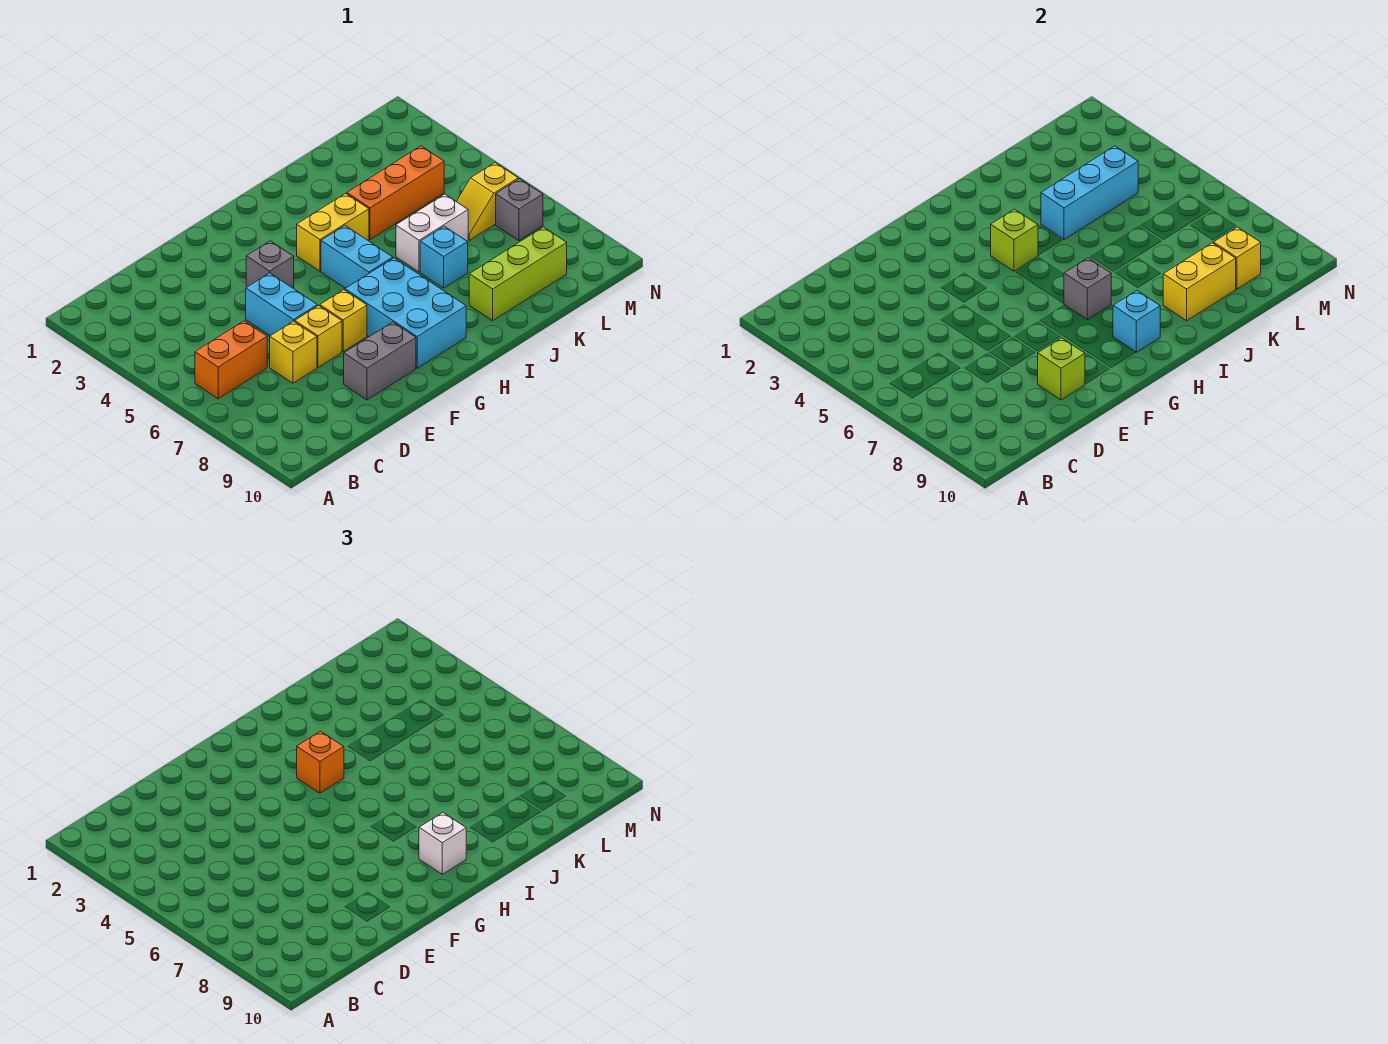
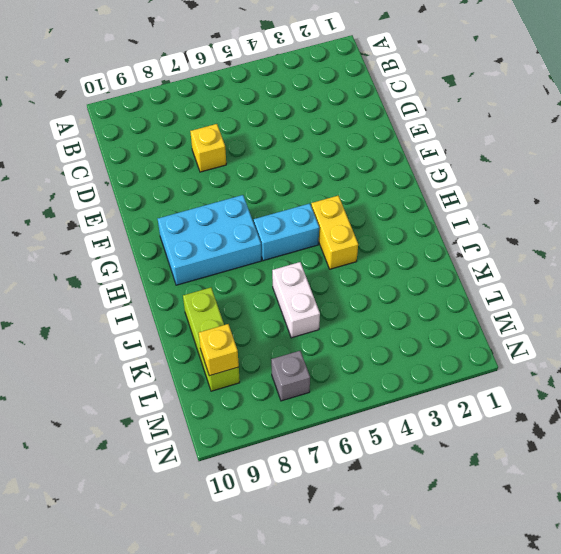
none -> orange 1x2 brick [195,321,267,399]
none -> cyan 1x2 brick [246,273,317,336]
none -> yellow 1x1 brick [295,305,342,367]

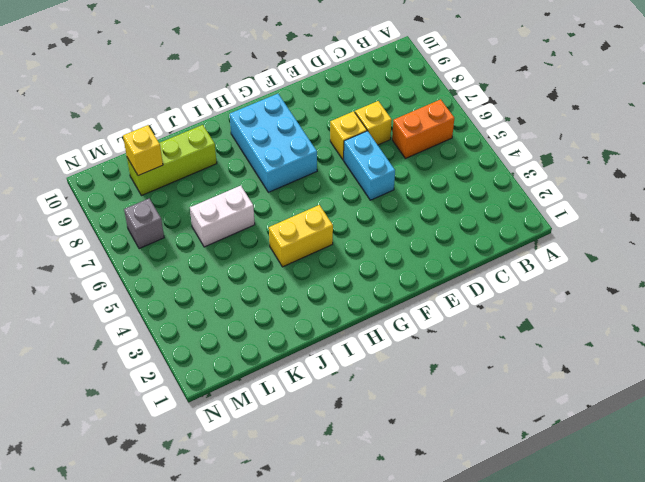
none -> grey 1x2 brick [344,322,416,400]
none -> grey 1x1 brick [246,241,294,288]
none -> yellow 1x1 brick [320,290,367,351]

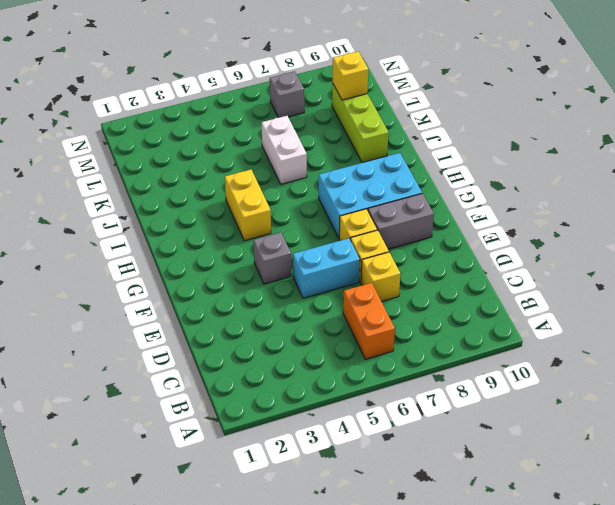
grey 1x2 brick [368,194,434,249] -> grey 1x2 brick turned to [344,322,416,400]
none -> cyan 1x2 brick [321,226,393,288]
none -> orange 1x3 brick [347,146,444,240]
none -> cyan 1x1 brick [420,226,468,288]

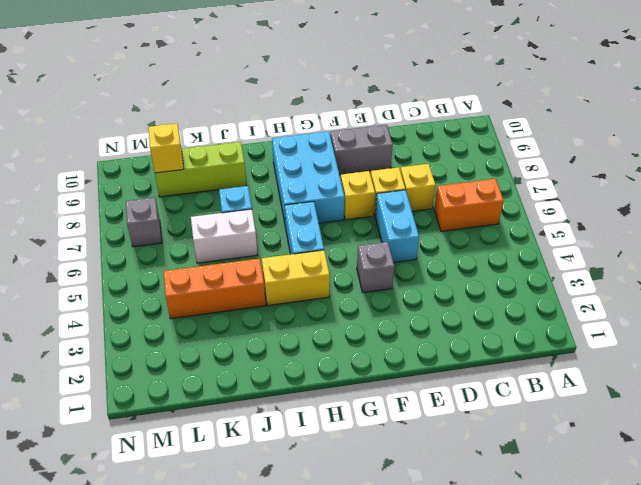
none -> yellow 1x2 slope [457,163,518,240]
none -> lime 1x1 brick [1038,338,1085,400]
none -> lime 1x1 brick [991,209,1038,271]

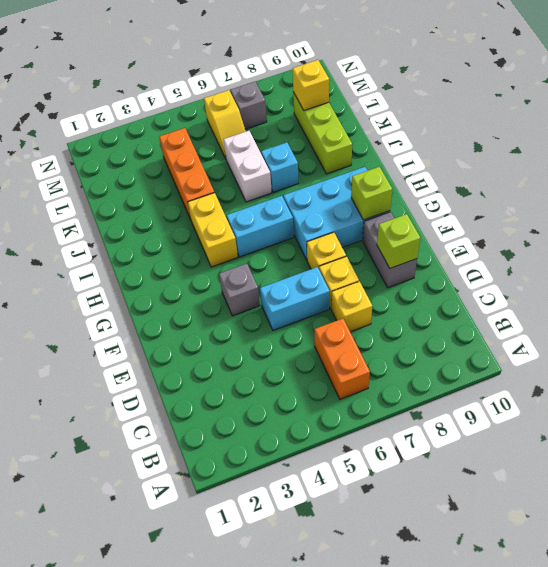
lime 1x1 brick [351,167,392,220] -> lime 1x1 brick moved to [991,209,1038,271]
none -> grey 1x1 brick [1064,258,1111,320]
none -> cyan 1x1 brick [1113,291,1160,352]
none -> cyan 1x3 brick [1041,146,1138,240]

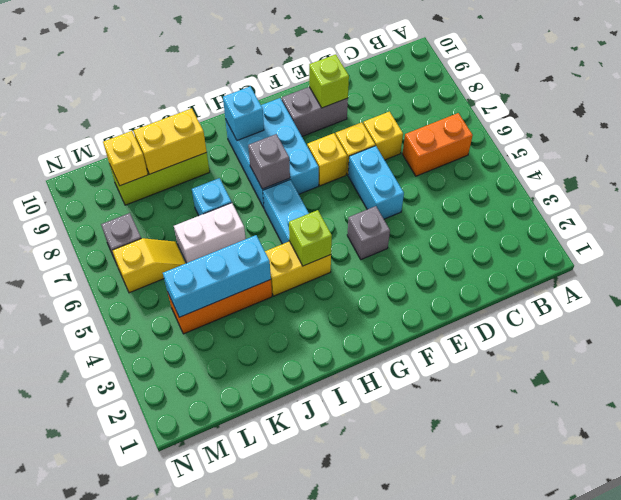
none -> orange 1x1 brick [297,731,344,793]
none -> white 1x1 brick [419,813,466,874]

